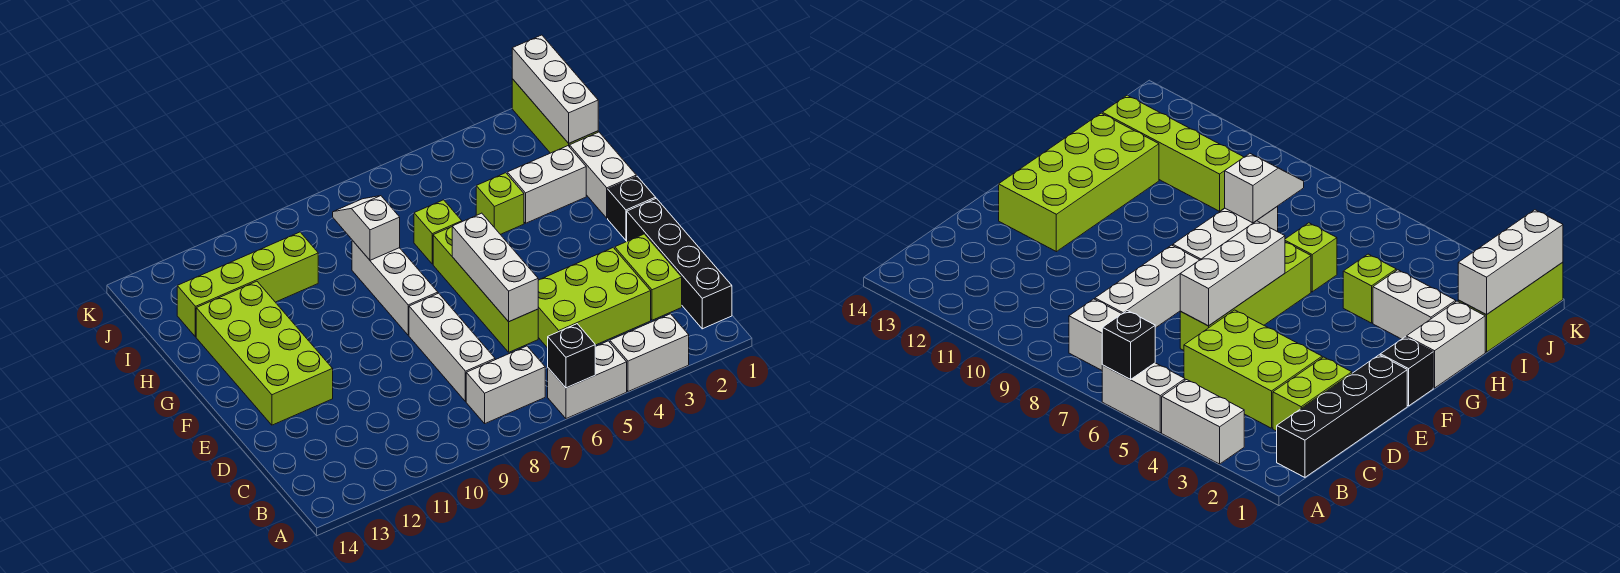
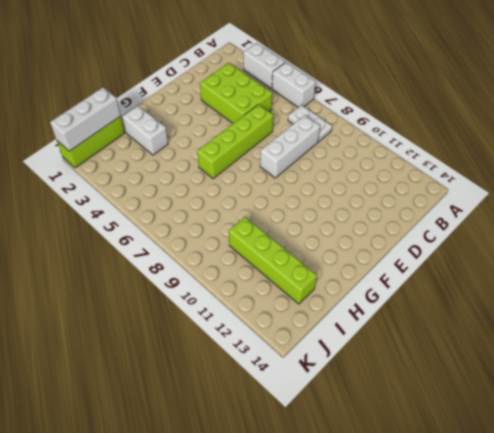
white 1x2 plate [288,105,332,142] -> white 1x2 brick [466,346,545,423]
none -> black 1x4 brick [627,198,732,329]
none -> lime 1x2 brick [615,234,682,320]
none -> lime 2x4 brick [196,281,333,425]

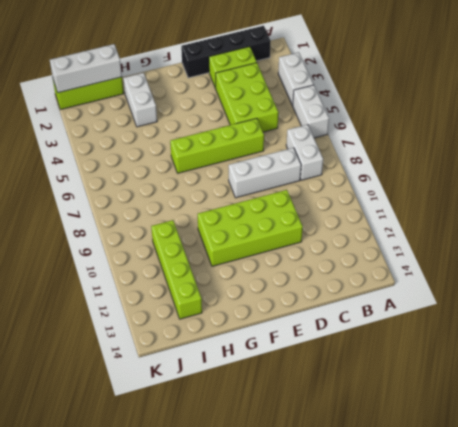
lime 2x4 brick [198,190,303,266] -> lime 2x4 brick moved to [196,281,333,425]
none -> black 1x1 brick [608,176,656,240]
none -> white 1x3 brick [352,240,438,335]
none -> white 1x2 brick [570,132,636,218]

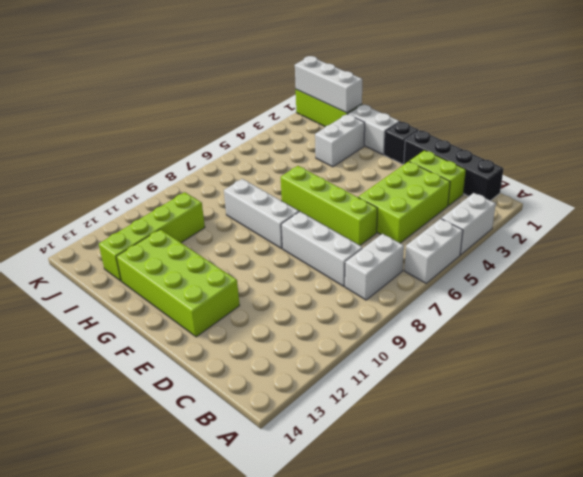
none -> lime 1x1 brick [476,173,524,234]
none -> lime 1x1 brick [414,200,462,264]
none -> black 1x1 brick [548,324,595,388]

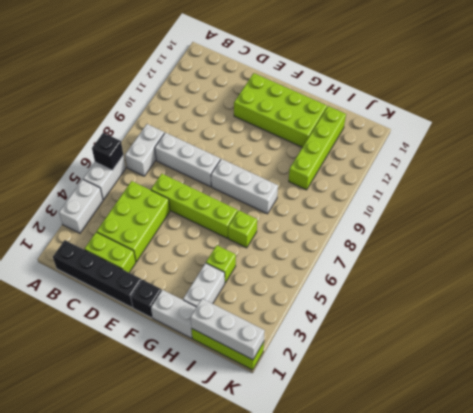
none -> white 1x3 brick [452,213,538,322]
none -> white 1x2 slope [333,196,400,260]

